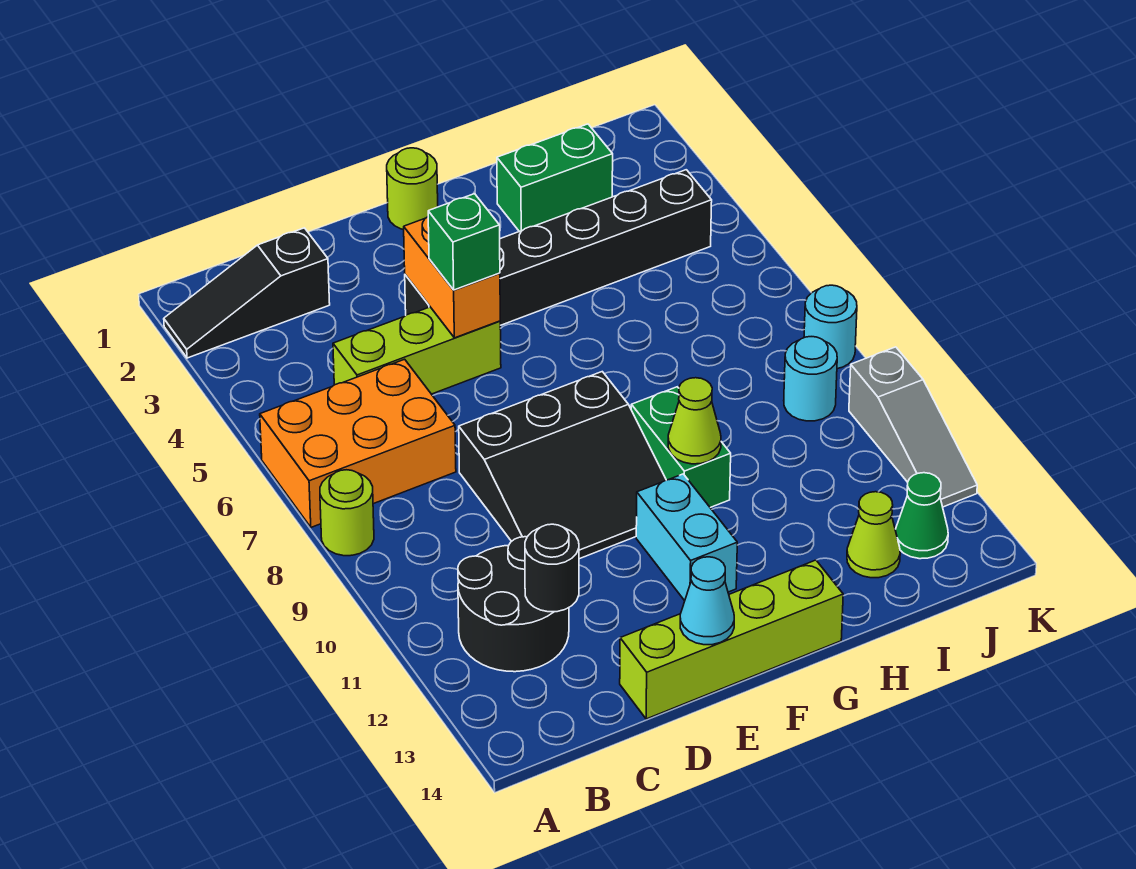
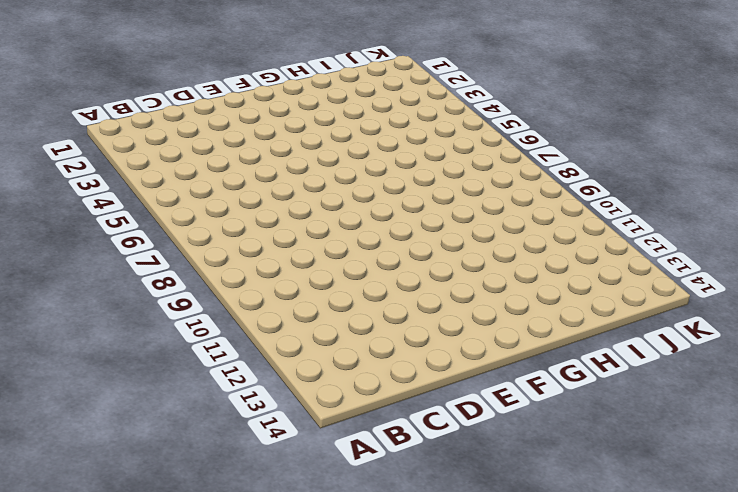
none -> black 1x3 slope [164,228,330,358]
none -> orange 2x3 brick [260,359,456,527]
none -> lime 1x1 round brick [320,470,374,556]

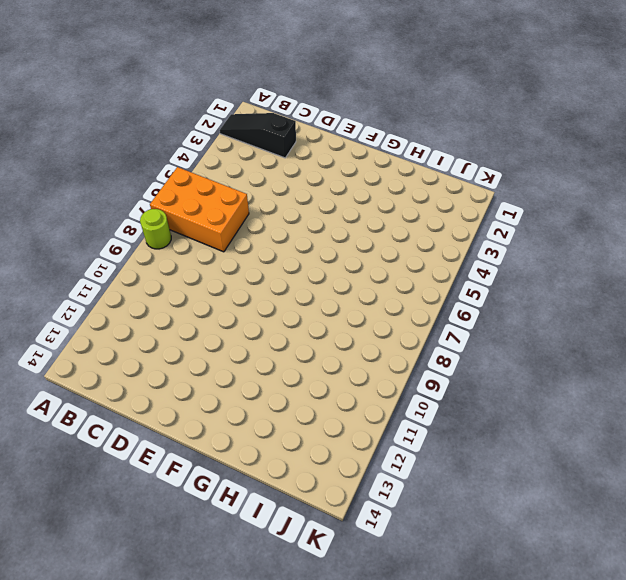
none -> black 2x2 round brick [458,537,569,672]
none -> lime 1x3 brick [333,307,501,394]
none -> black 3x3 slope [459,372,666,559]

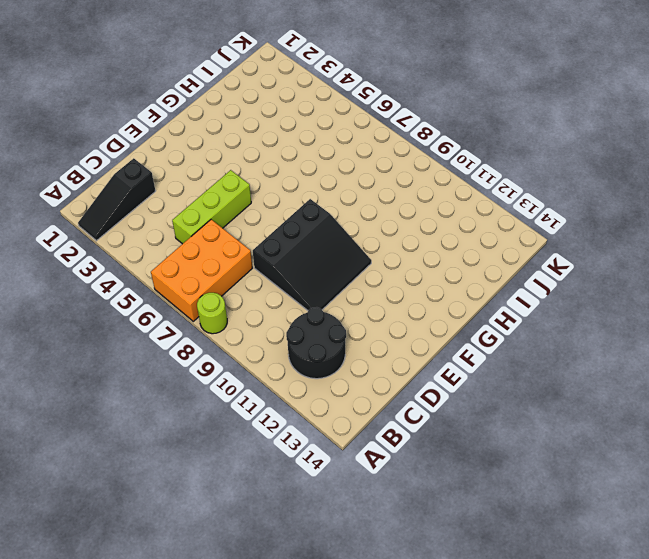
none -> lime 1x4 brick [620,560,843,719]
none -> black 1x6 brick [405,170,712,325]
none -> lime 1x1 round brick [387,148,438,230]

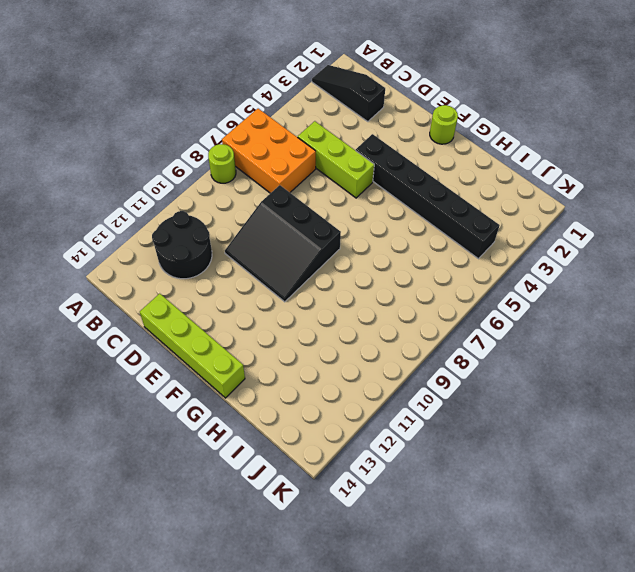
none -> cyan 1x2 brick [636,474,737,601]
none -> green 1x2 brick [631,387,731,508]
none -> green 1x2 brick [497,124,613,232]

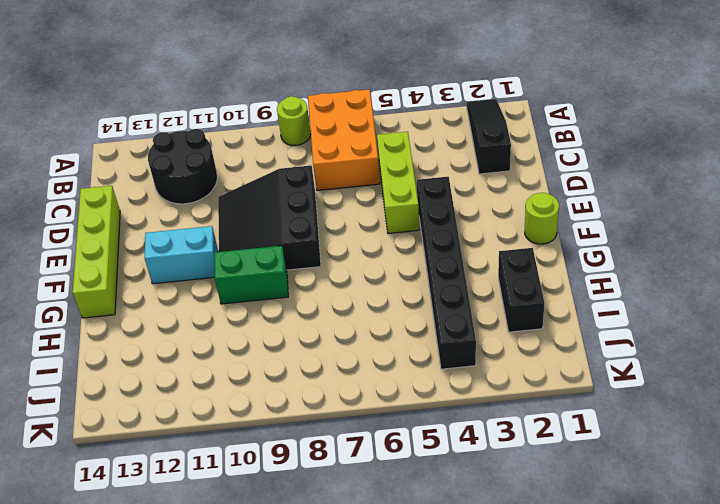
black 1x2 brick [498,248,544,332] -> green 1x2 brick [497,124,613,232]
none -> lime 1x1 cone [847,492,900,578]
none -> cyan 1x1 round brick [784,337,837,421]
none -> green 1x1 cone [895,473,948,559]

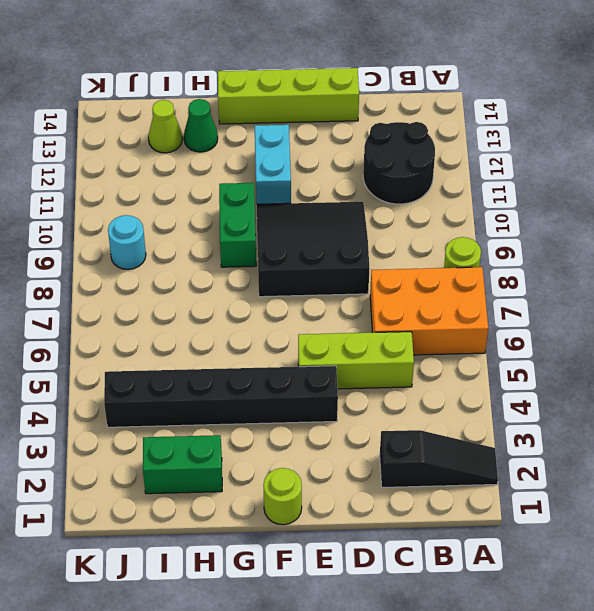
green 1x1 cone [184,99,218,152] -> green 1x1 cone moved to [895,473,948,559]
none -> cyan 1x1 round brick [804,285,857,369]
none -> grey 1x3 slope [849,347,977,507]
none -> black 1x1 round brick [525,524,579,612]

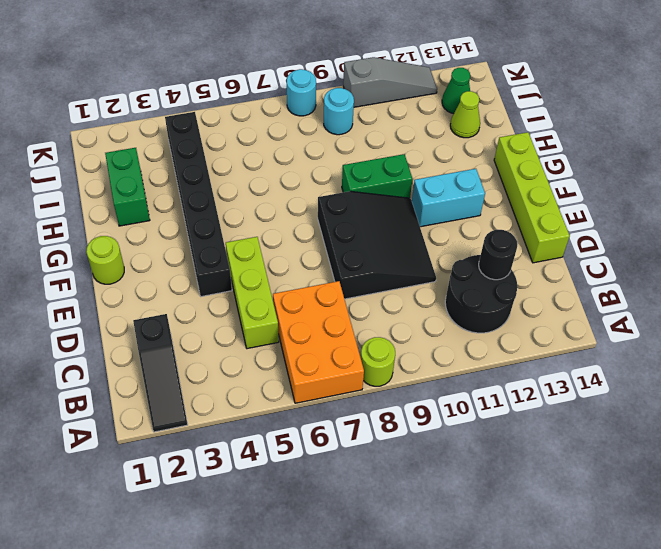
none -> orange 1x2 brick [404,217,500,338]
none -> cyan 1x1 cone [680,557,734,645]
none -> lime 1x1 cone [668,378,721,464]

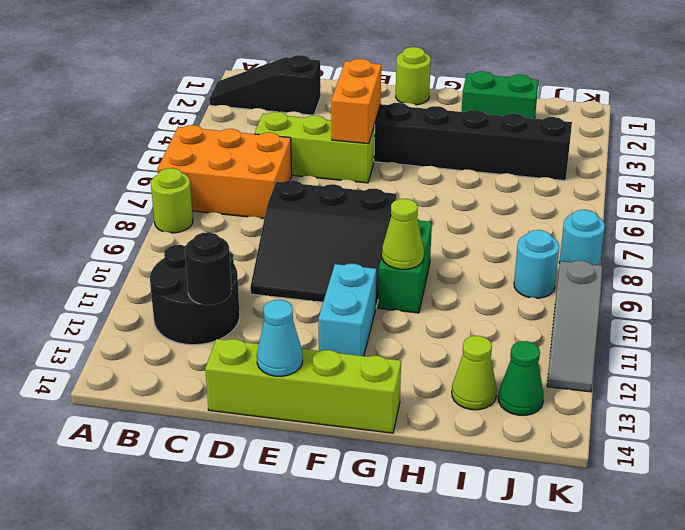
none -> green 1x1 brick [428,194,500,290]

